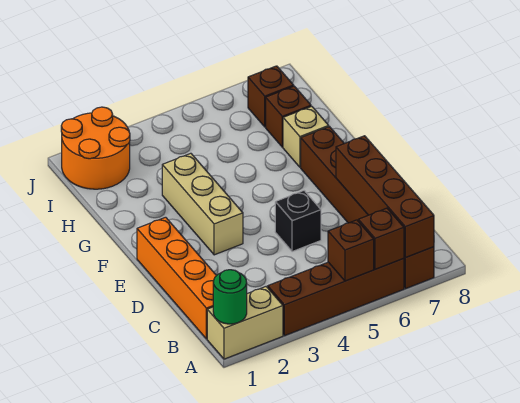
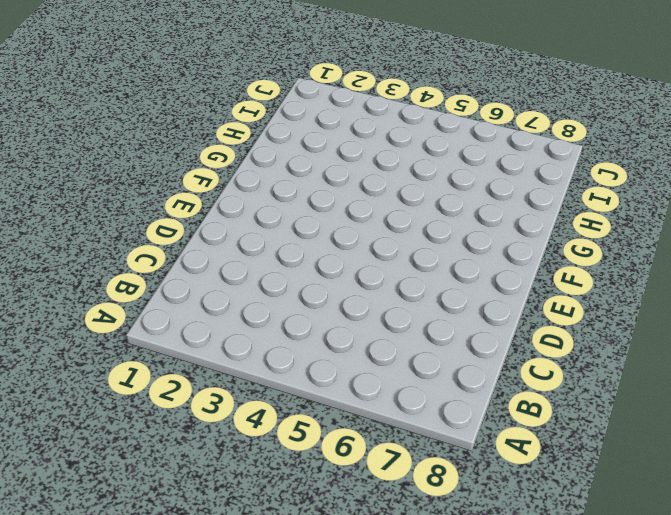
none -> tan 1x2 brick [207,287,283,359]
none -> brown 1x4 brick [268,258,404,336]
none -> brown 1x6 brick [301,127,434,289]

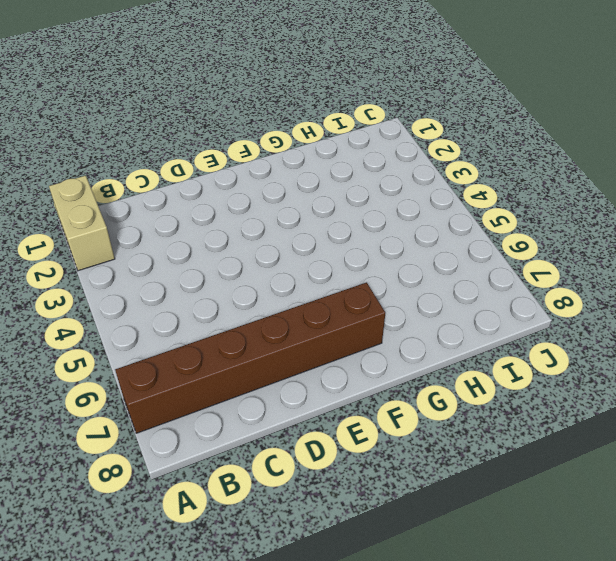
none -> brown 1x4 brick [268,258,404,336]
none -> orange 1x4 brick [137,217,216,339]
none -> black 1x1 brick [275,191,321,252]

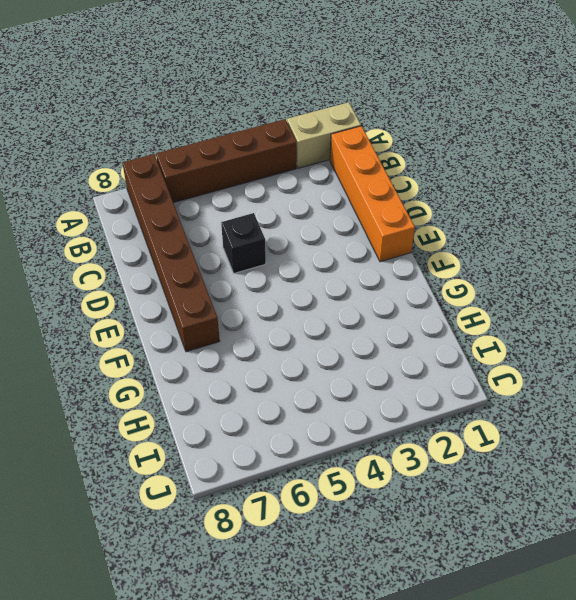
none -> tan 1x3 brick [162,153,243,255]
none -> tan 1x1 brick [283,106,329,167]
none -> brown 1x1 brick [266,86,311,147]

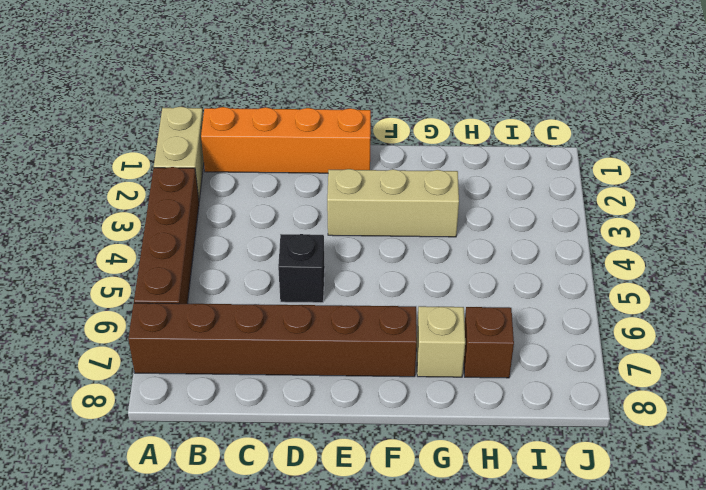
none -> orange 2x2 round brick [61,107,130,189]
none -> brown 1x1 brick [248,66,294,127]
none -> green 1x1 round brick [213,270,247,324]

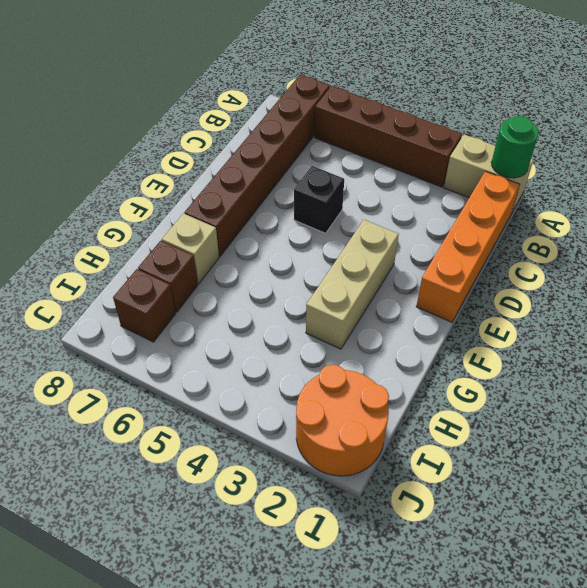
none -> brown 1x1 brick [328,220,374,281]
none -> brown 1x1 brick [358,208,404,269]
none -> brown 1x4 brick [336,136,434,258]

